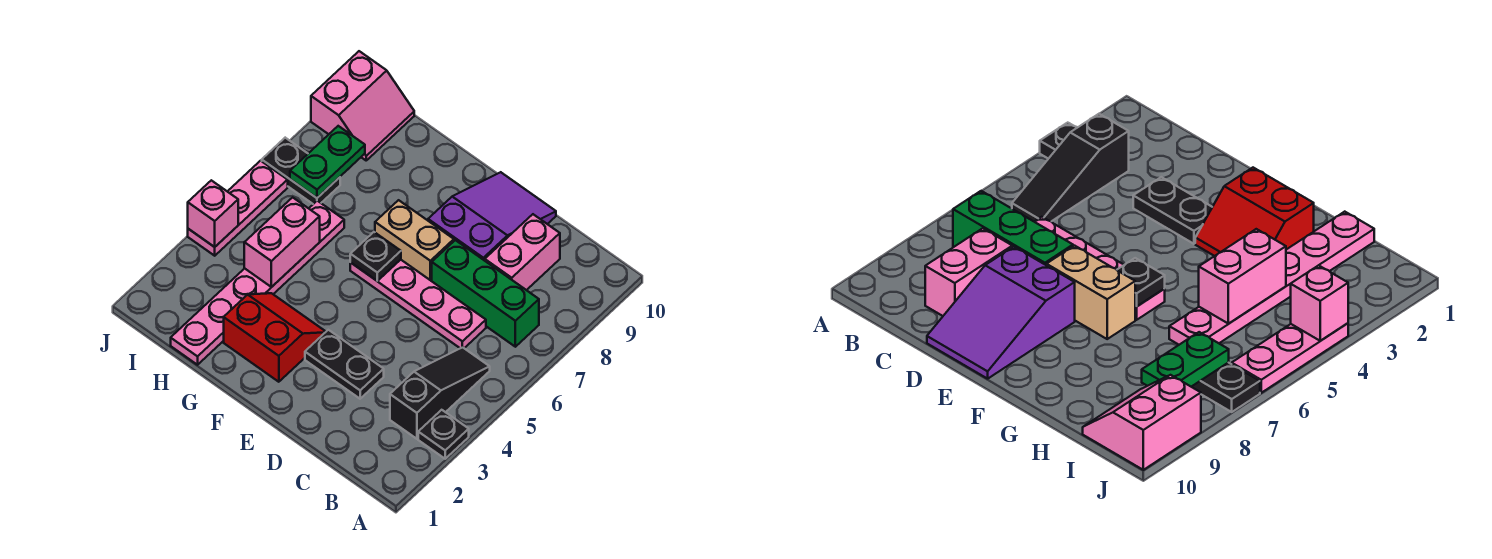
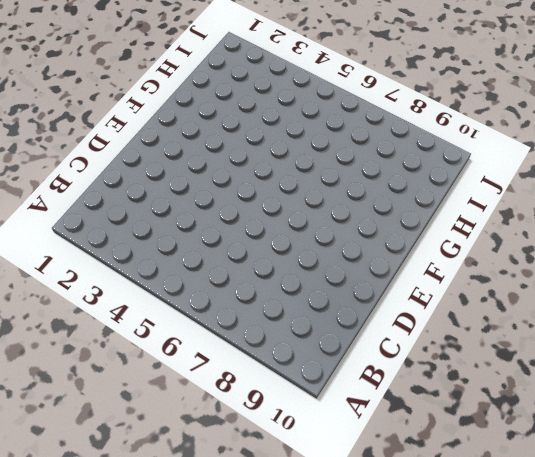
none -> black 1x1 plate [418,410,469,459]
none -> black 1x3 slope [390,347,490,439]
none -> green 1x3 brick [432,240,539,347]

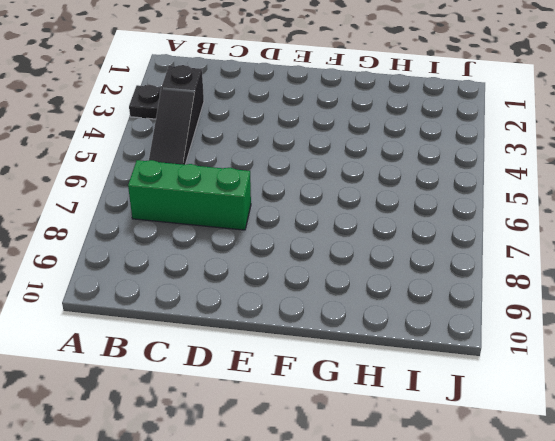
none -> pink 1x4 plate [350,260,486,348]
none -> pink 1x2 brick [485,214,560,290]
none -> black 1x2 plate [305,330,384,399]

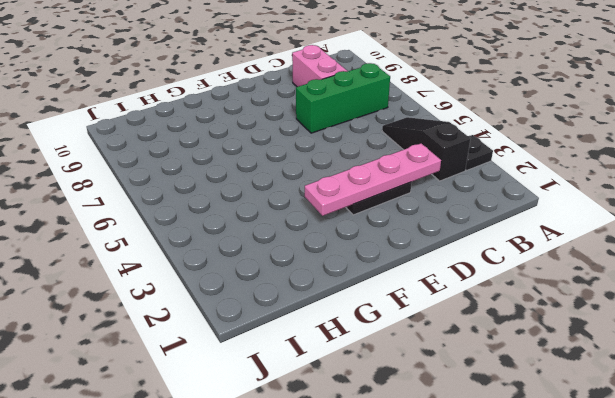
pink 1x4 plate [305,144,441,216] -> pink 1x4 plate moved to [350,260,486,348]
none -> purple 2x3 slope [428,172,556,261]
none -> tan 1x2 brick [375,200,454,281]
none -> red 2x2 slope [224,293,326,382]

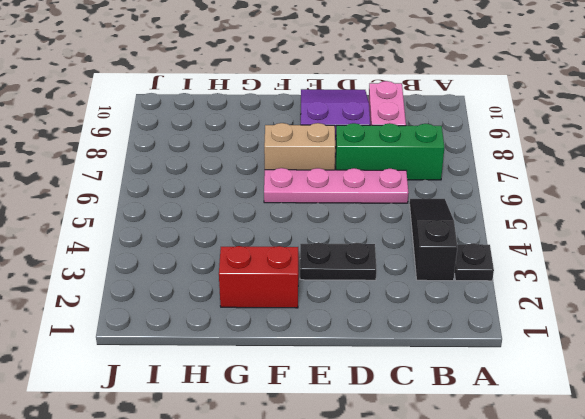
none -> pink 1x6 plate [171,201,344,365]
none -> black 1x2 plate [262,138,340,204]
none -> pink 2x2 slope [311,51,414,160]

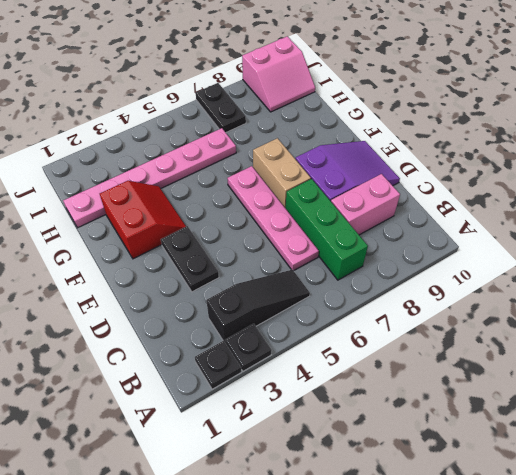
black 1x1 plate [195,341,241,389] -> black 1x1 plate moved to [350,232,401,281]
none -> pink 1x3 plate [188,161,288,256]
none -> pink 1x2 brick [244,197,320,287]
none -> green 1x2 plate [290,126,365,198]

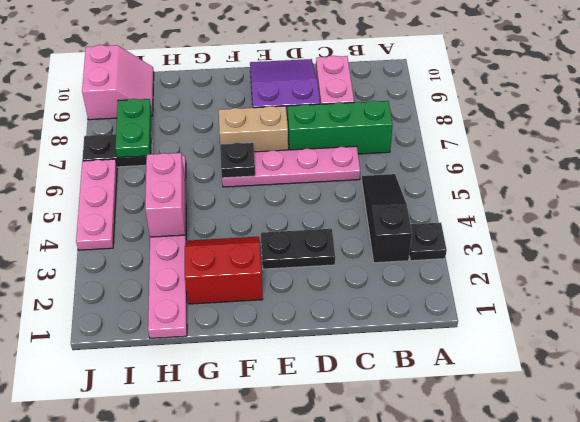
none -> pink 1x1 brick [188,180,238,247]

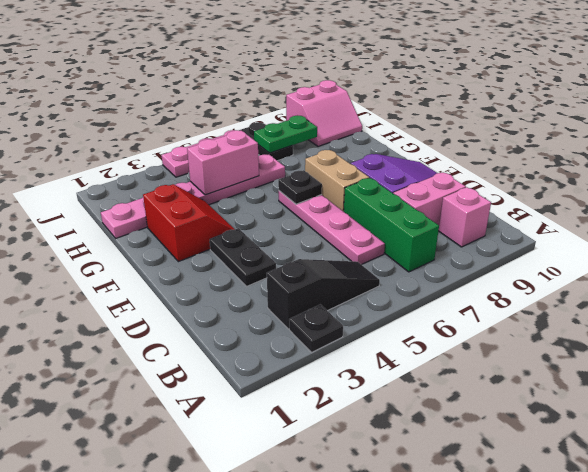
pink 1x1 brick [439,187,491,247] -> pink 1x1 brick moved to [188,180,238,247]

